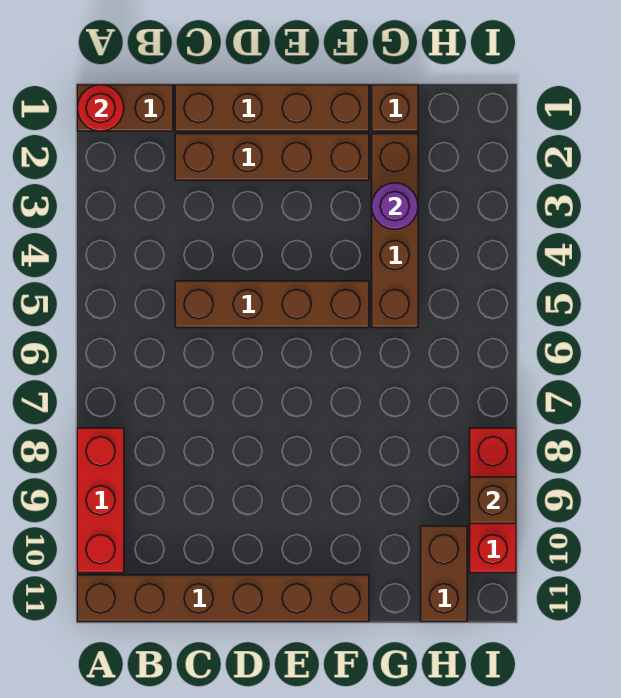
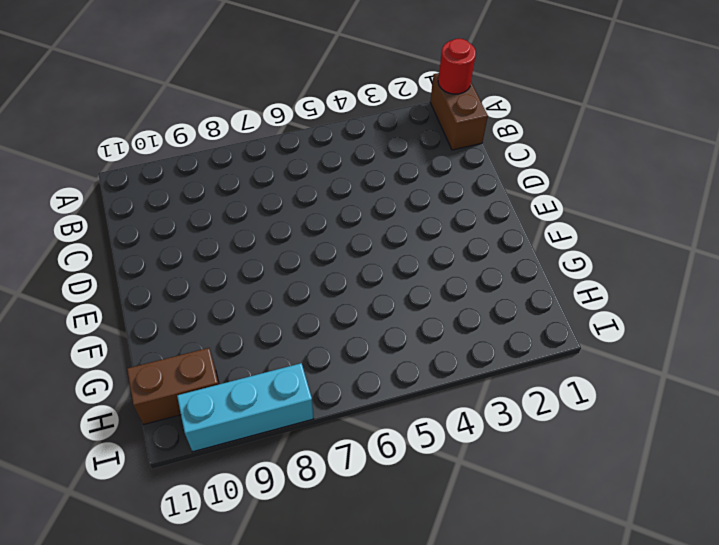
cyan 1x3 brick [177,363,314,452] -> red 1x3 brick [470,428,516,573]
none -> red 1x3 brick [77,428,124,573]
none -> brown 1x6 brick [77,575,369,622]
none -> brown 1x4 brick [175,85,369,131]

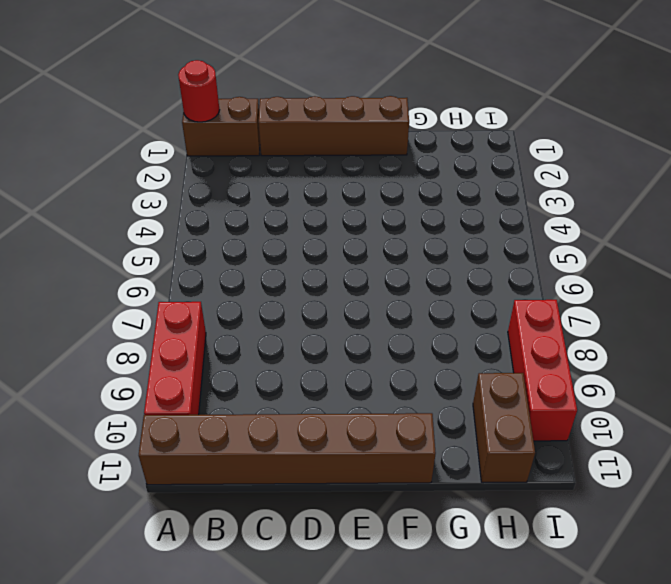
none -> brown 1x4 brick [175,134,369,180]
none -> brown 1x4 brick [175,281,369,328]
none -> brown 1x1 brick [372,85,418,131]

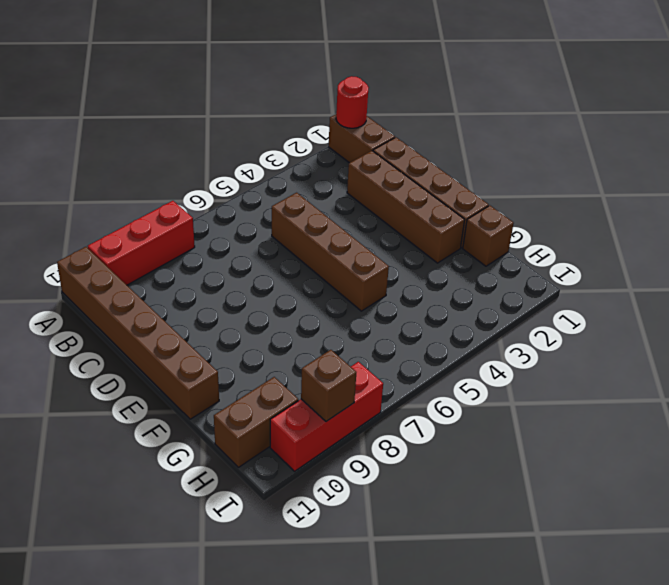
none -> brown 1x4 brick [372,134,418,328]
none -> purple 1x1 round brick [372,183,418,229]

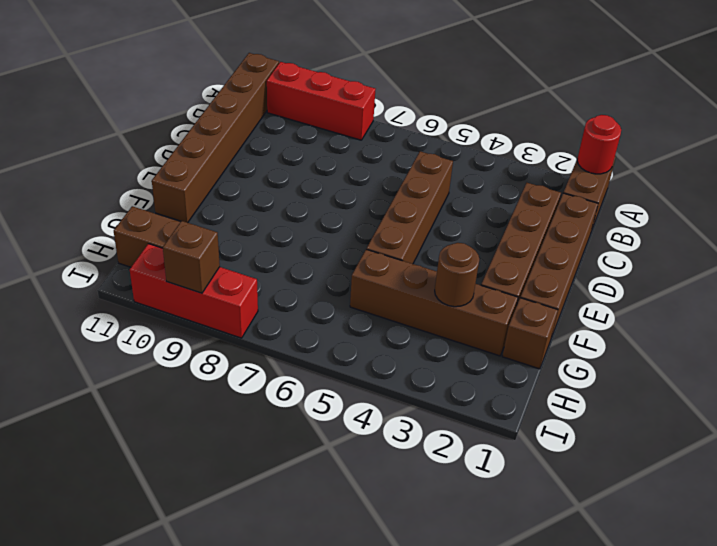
brown 1x1 round brick [435,243,479,307] -> purple 1x1 round brick [372,183,418,229]

